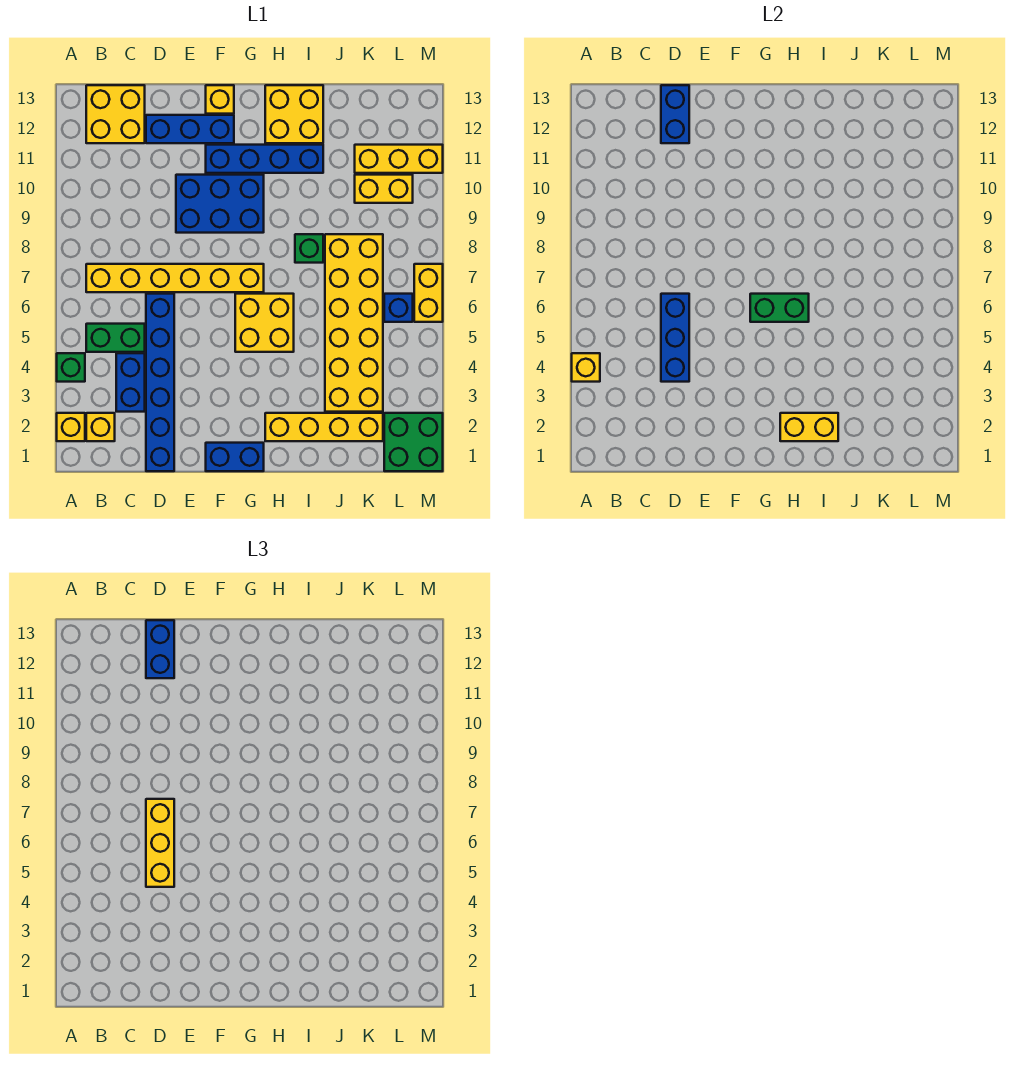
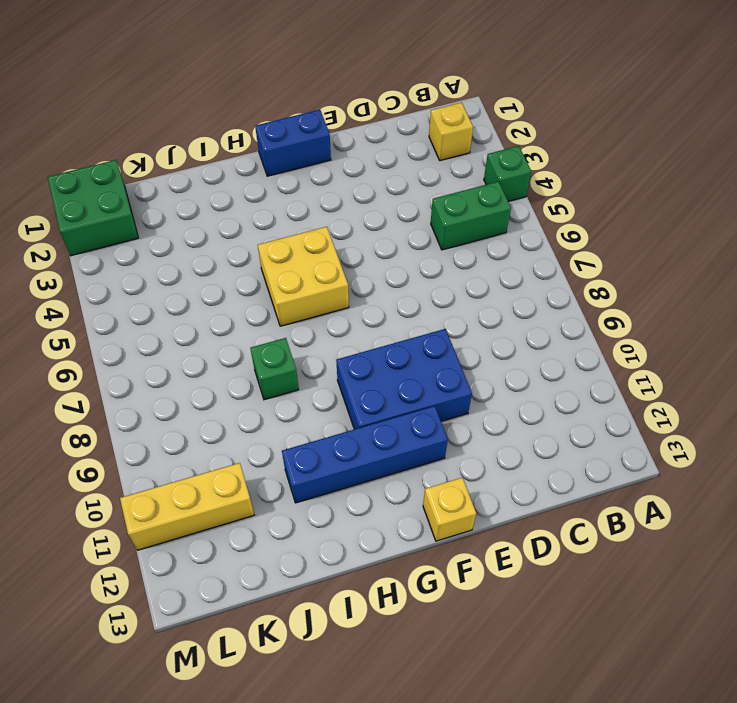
none -> yellow 1x1 brick [57,413,85,441]
none -> yellow 1x6 brick [86,264,264,292]
none -> yellow 2x2 brick [86,85,145,143]
none -> blue 1x2 brick [116,353,145,412]

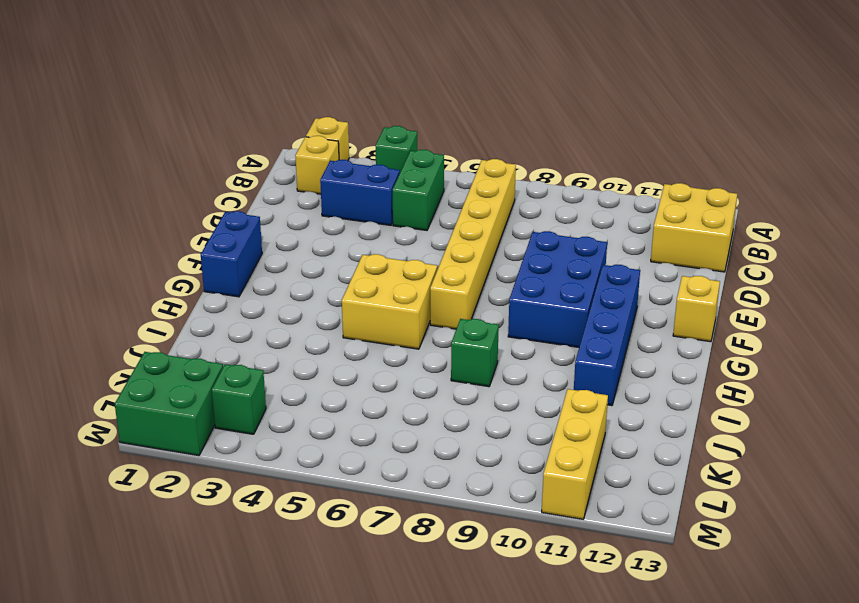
green 1x1 brick [212,364,266,434] -> none
none -> blue 1x6 brick [146,294,174,471]
none -> blue 1x3 brick [146,115,234,143]
none -> yellow 1x4 brick [265,413,383,441]
none -> yellow 2x2 brick [265,85,323,143]

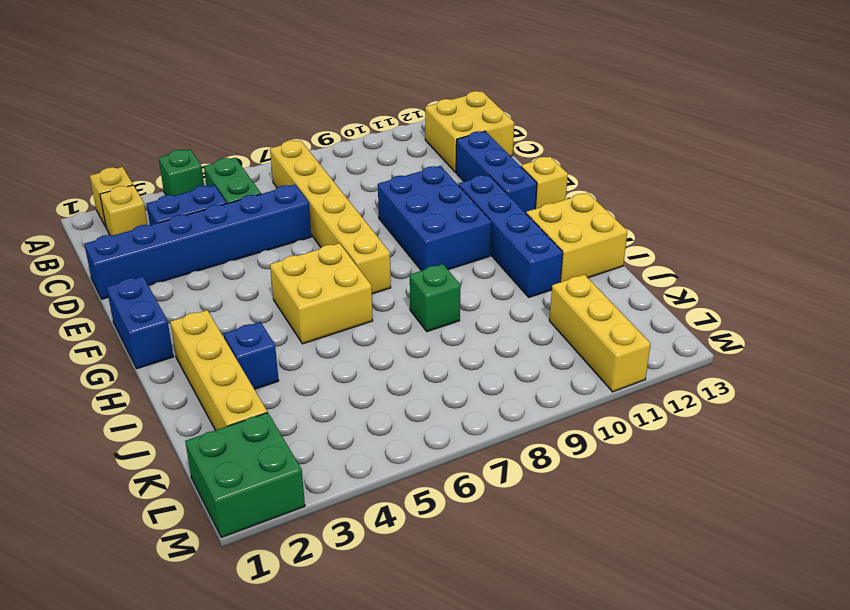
blue 1x1 brick [224,322,279,389] -> blue 1x1 brick moved to [384,294,413,322]
none -> yellow 2x6 brick [325,234,383,412]
none -> yellow 1x2 brick [355,175,413,203]
none -> yellow 1x2 brick [414,264,443,322]
none -> yellow 1x1 brick [572,353,600,382]

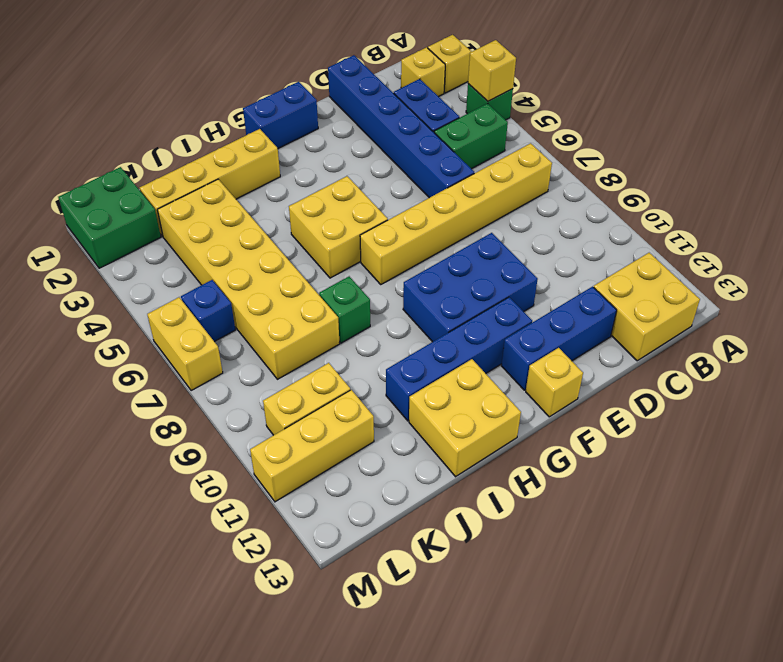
none -> blue 1x3 brick [661,294,689,382]
none -> blue 1x2 brick [661,85,689,143]
none -> green 1x2 brick [750,294,809,322]
none -> yellow 1x2 brick [780,413,838,441]

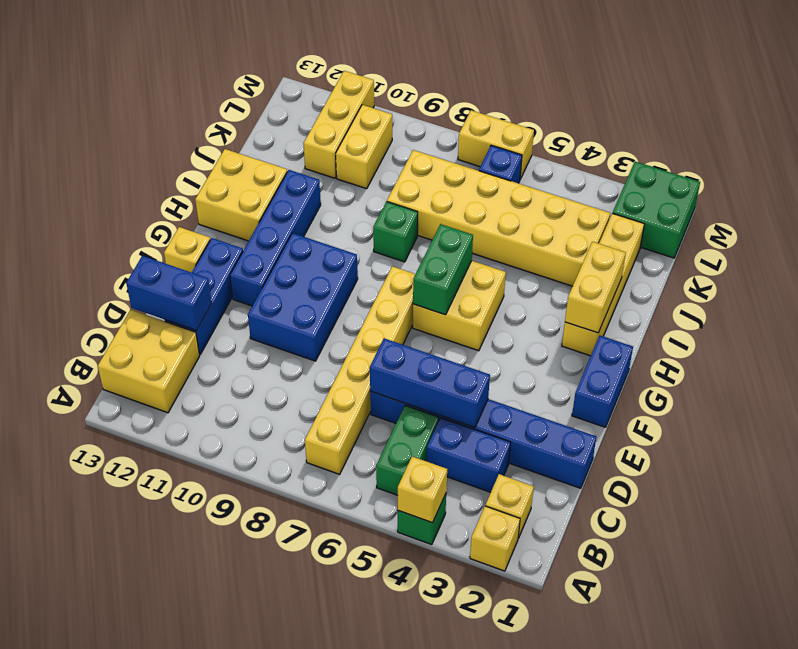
none -> yellow 1x3 brick [146,799,174,887]
none -> blue 1x2 brick [146,620,174,678]

